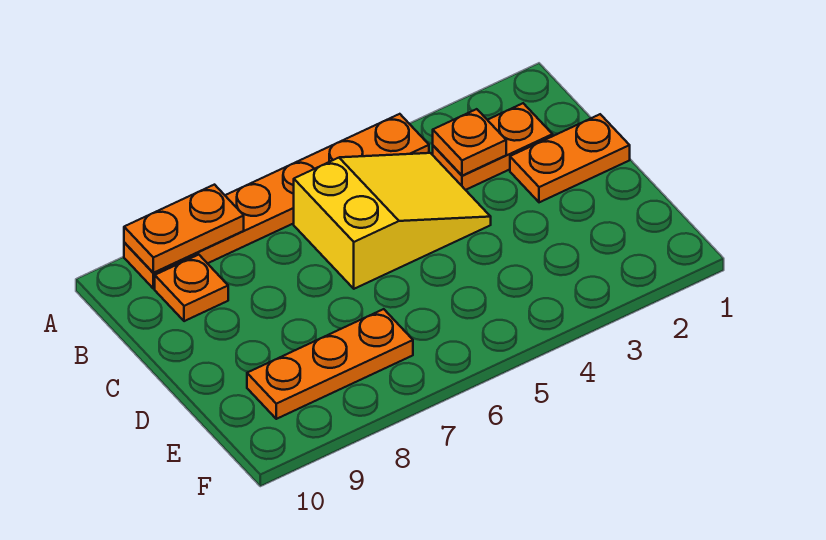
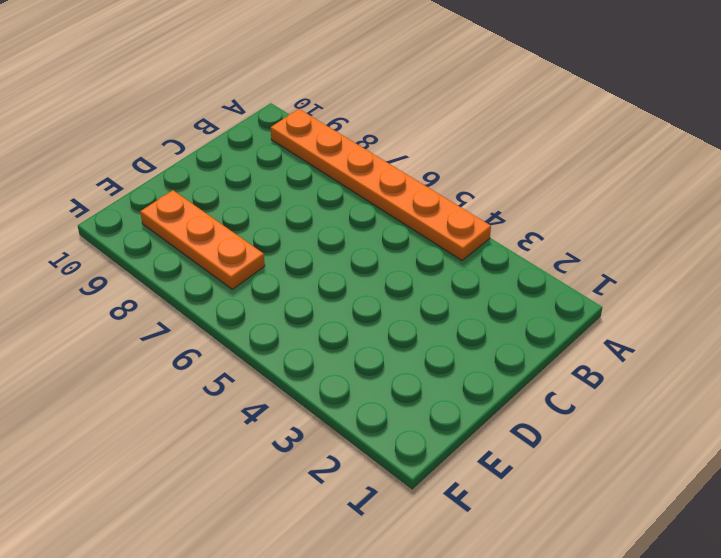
none -> orange 1x2 plate [433,103,553,190]
none -> yellow 2x3 slope [294,153,491,289]

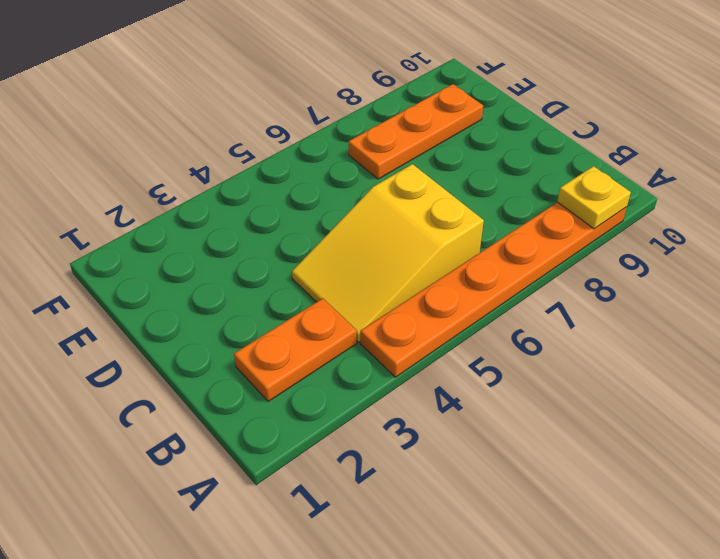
yellow 1x1 plate [557,166,631,229] -> orange 1x2 plate [124,185,244,273]
none -> orange 1x1 plate [155,255,228,321]
none -> orange 1x2 plate [510,114,630,202]

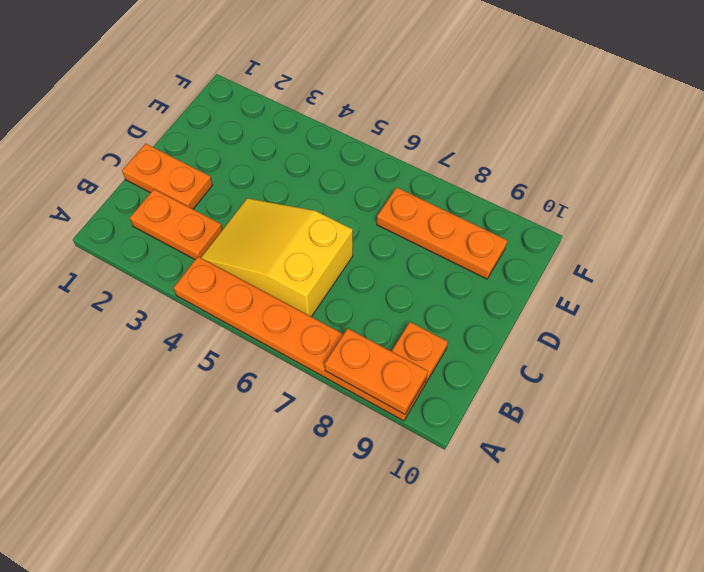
none -> orange 1x1 plate [433,109,506,176]

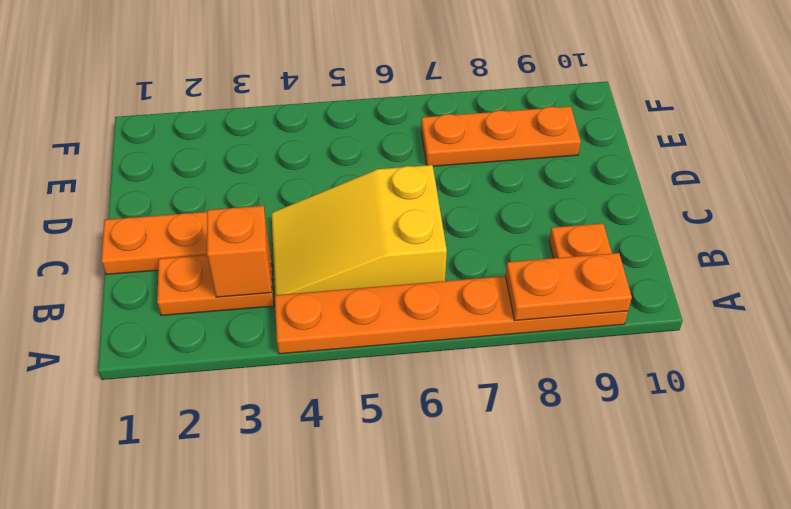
orange 1x1 brick [207,206,272,297] -> orange 1x1 plate [433,109,506,176]

